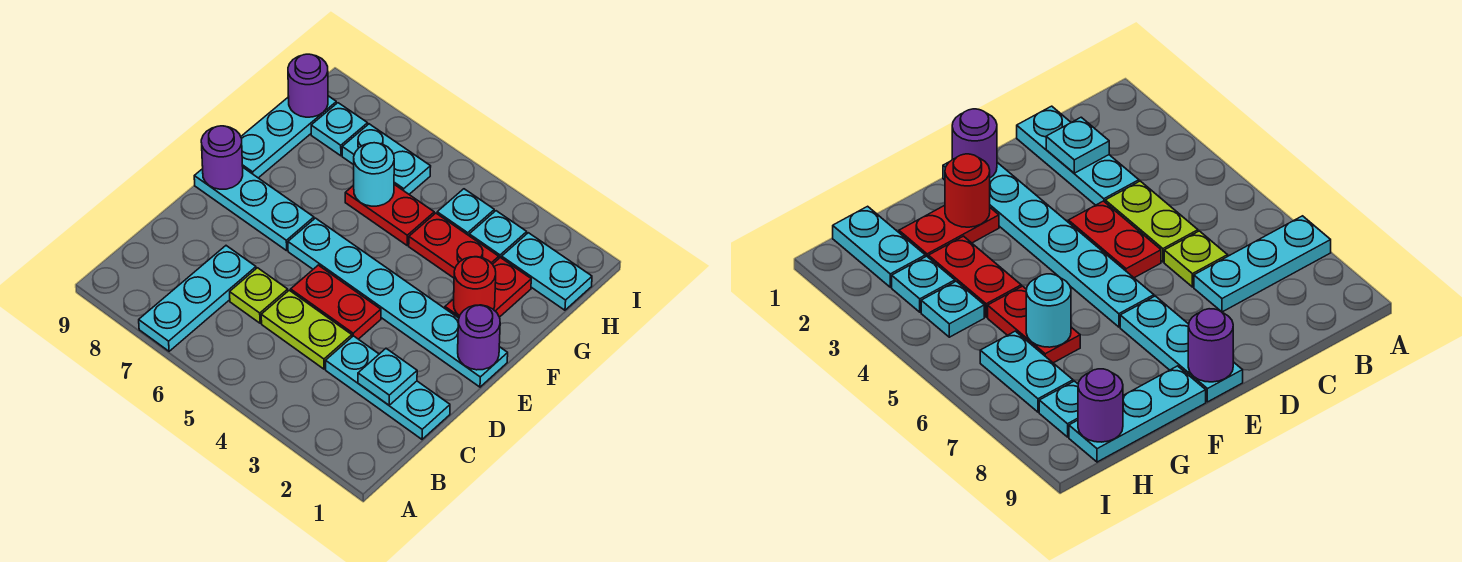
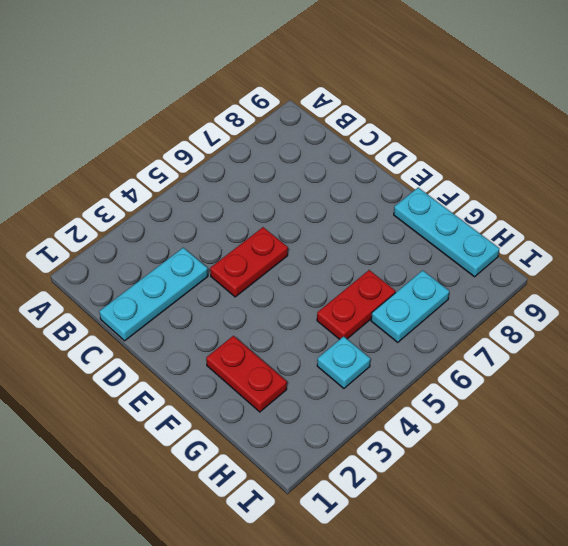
none -> cyan 1x3 plate [139,246,256,351]
none -> lime 1x2 plate [261,290,352,369]
none -> lime 1x1 plate [230,268,288,323]

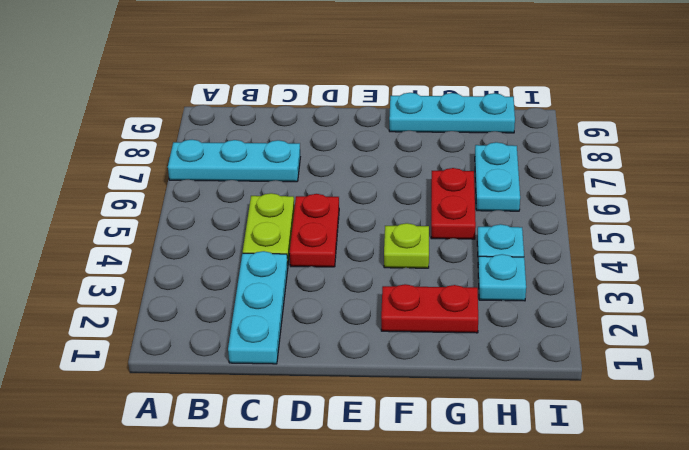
lime 1x1 plate [384,223,429,268] -> lime 1x1 plate moved to [230,268,288,323]
none -> cyan 1x6 plate [288,218,508,387]
none -> cyan 1x3 plate [194,168,314,251]
none -> red 1x2 plate [409,213,499,278]

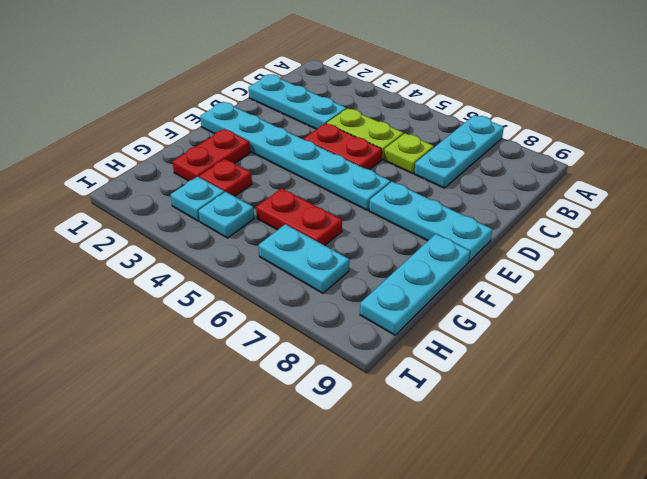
red 1x1 plate [199,159,252,196] -> red 1x2 plate [409,213,499,278]
none -> cyan 1x2 plate [502,233,592,310]
none -> cyan 1x1 plate [311,103,368,156]
none -> cyan 1x1 plate [358,348,417,405]

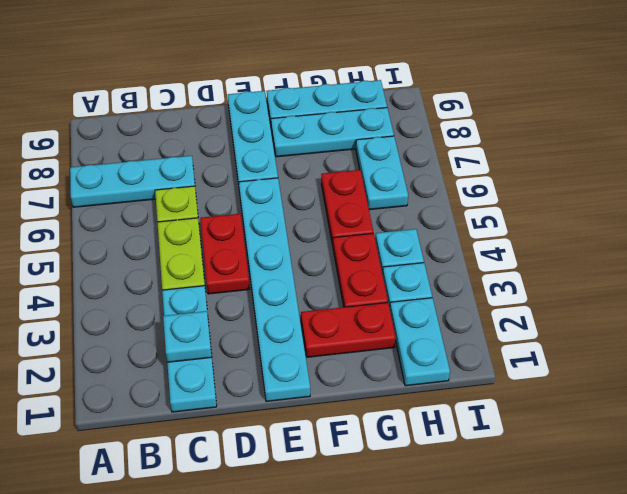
cyan 1x3 plate [271,108,394,157] -> cyan 1x1 plate [311,103,368,156]
none -> purple 1x1 round brick [458,305,500,370]
none -> purple 1x1 round brick [201,126,243,189]
none -> red 1x1 round brick [454,257,496,316]

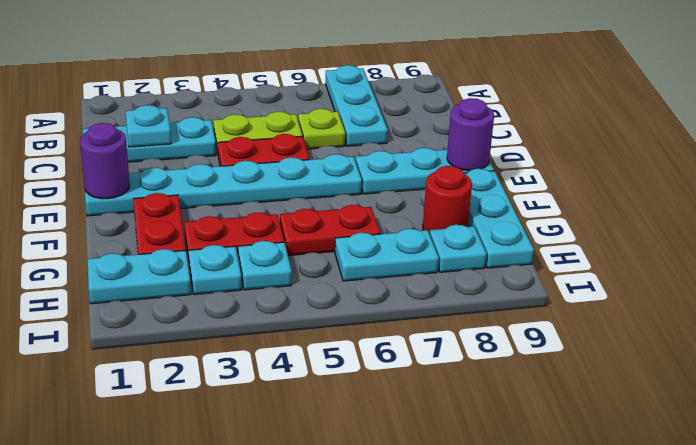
red 1x1 round brick [423,166,472,234] -> red 1x1 round brick moved to [454,257,496,316]
none -> cyan 1x1 round brick [354,143,394,206]
none -> purple 1x1 round brick [288,54,328,117]

